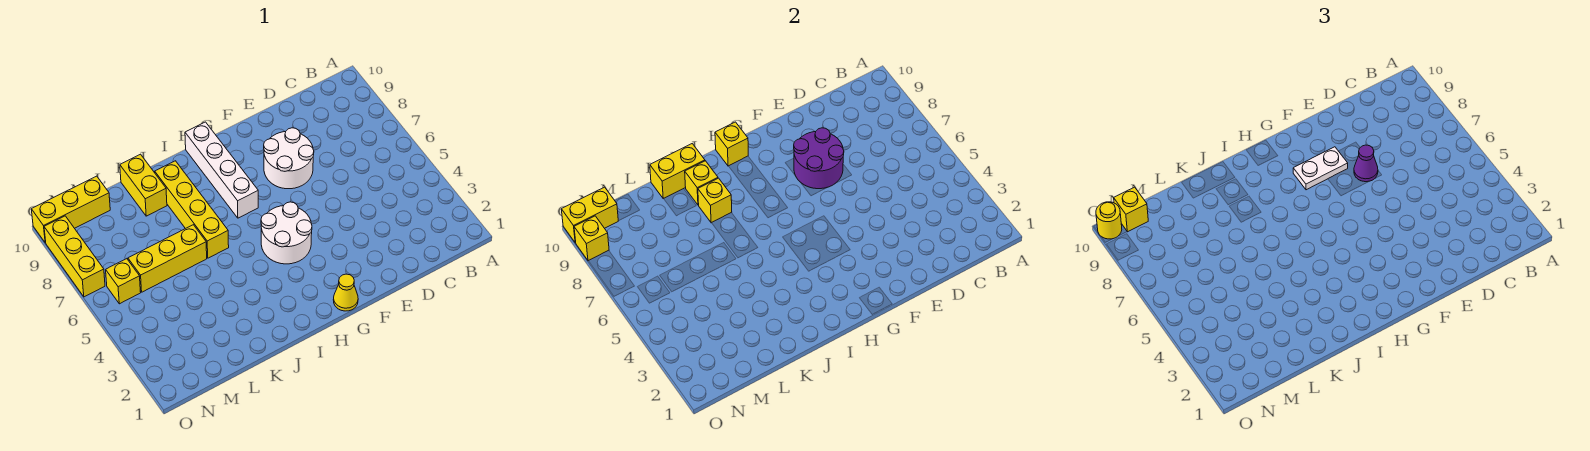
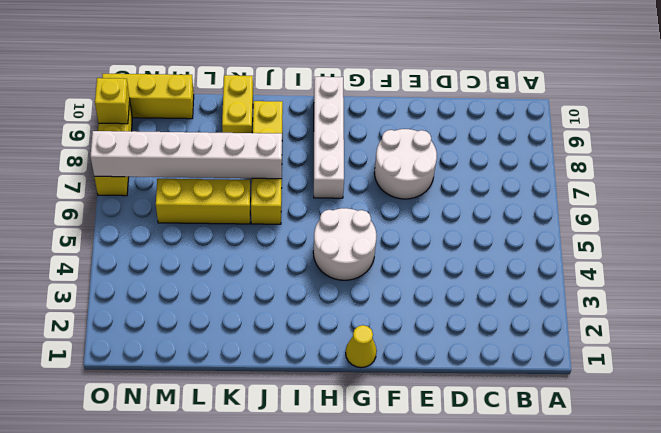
white 1x6 brick [90,131,282,179] -> none
none -> yellow 1x1 brick [106,259,141,304]
none -> purple 2x2 round brick [794,128,844,189]
none -> yellow 1x1 brick [715,122,748,166]

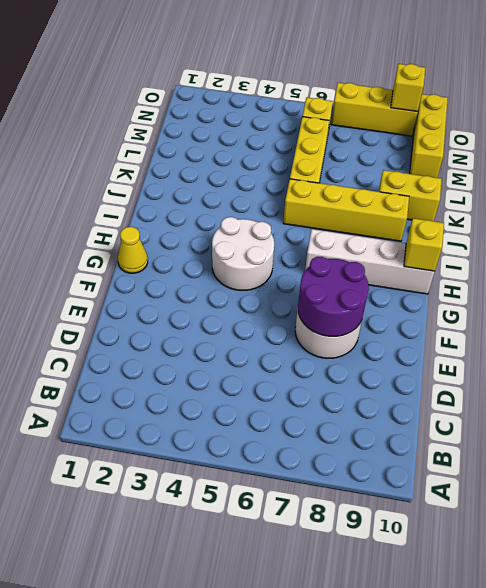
none -> yellow 1x1 brick [698,178,732,223]
none -> yellow 1x1 brick [685,161,718,205]
none -> yellow 1x2 brick [650,144,705,199]

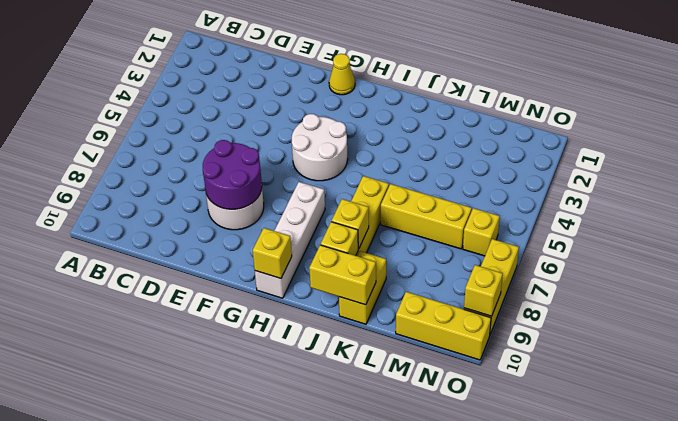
none -> yellow 1x2 brick [561,187,618,243]
none -> purple 1x1 cone [1354,145,1378,182]
none -> white 1x2 plate [1293,147,1348,190]

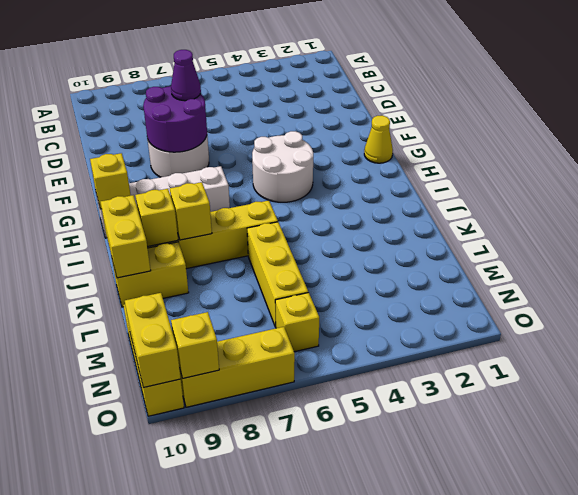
none -> white 1x2 plate [1293,147,1348,190]
none -> yellow 1x1 brick [1114,187,1148,232]
none -> yellow 1x1 round brick [1096,202,1122,239]

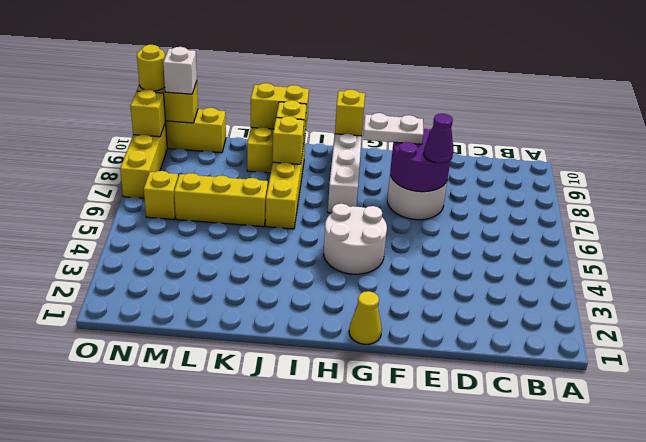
white 1x1 brick [163,47,197,94] -> yellow 1x1 brick [1114,187,1148,232]

